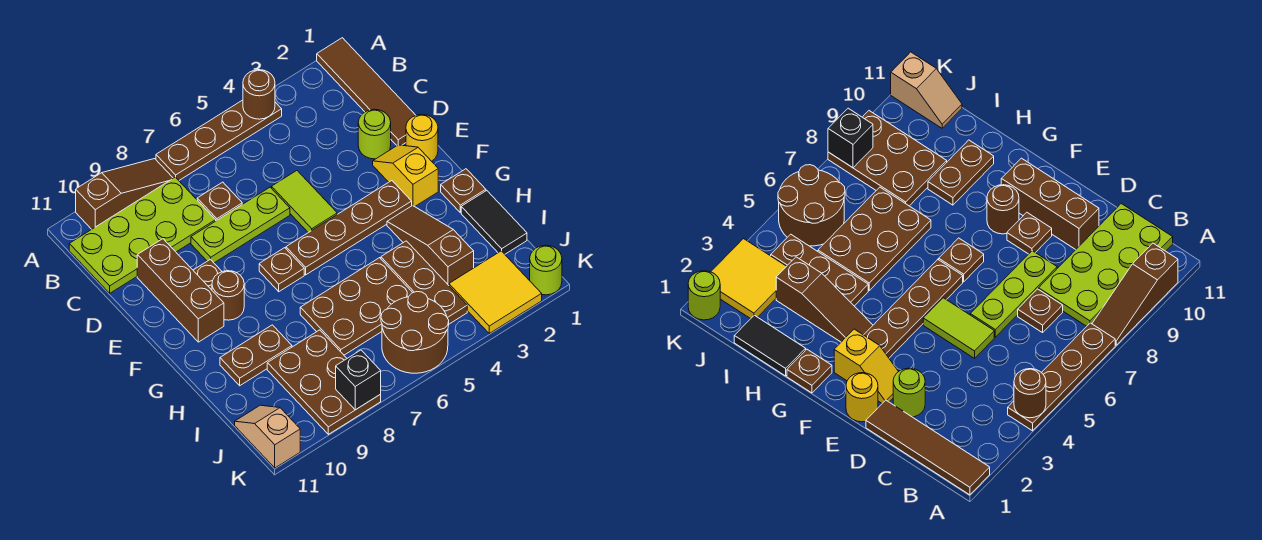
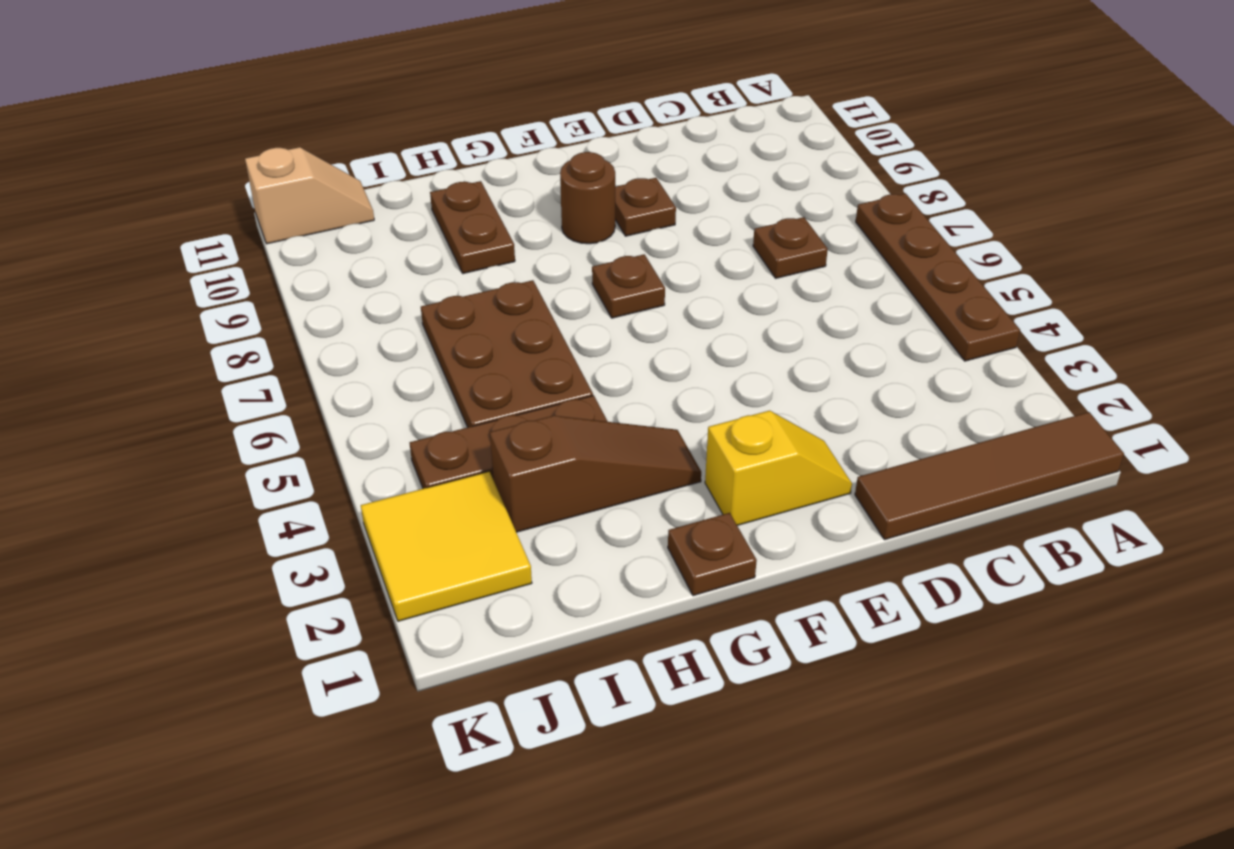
none -> brown 1x3 slope [76,159,173,229]
none -> lime 2x4 plate [69,177,216,293]
none -> lime 1x1 round brick [358,109,391,159]

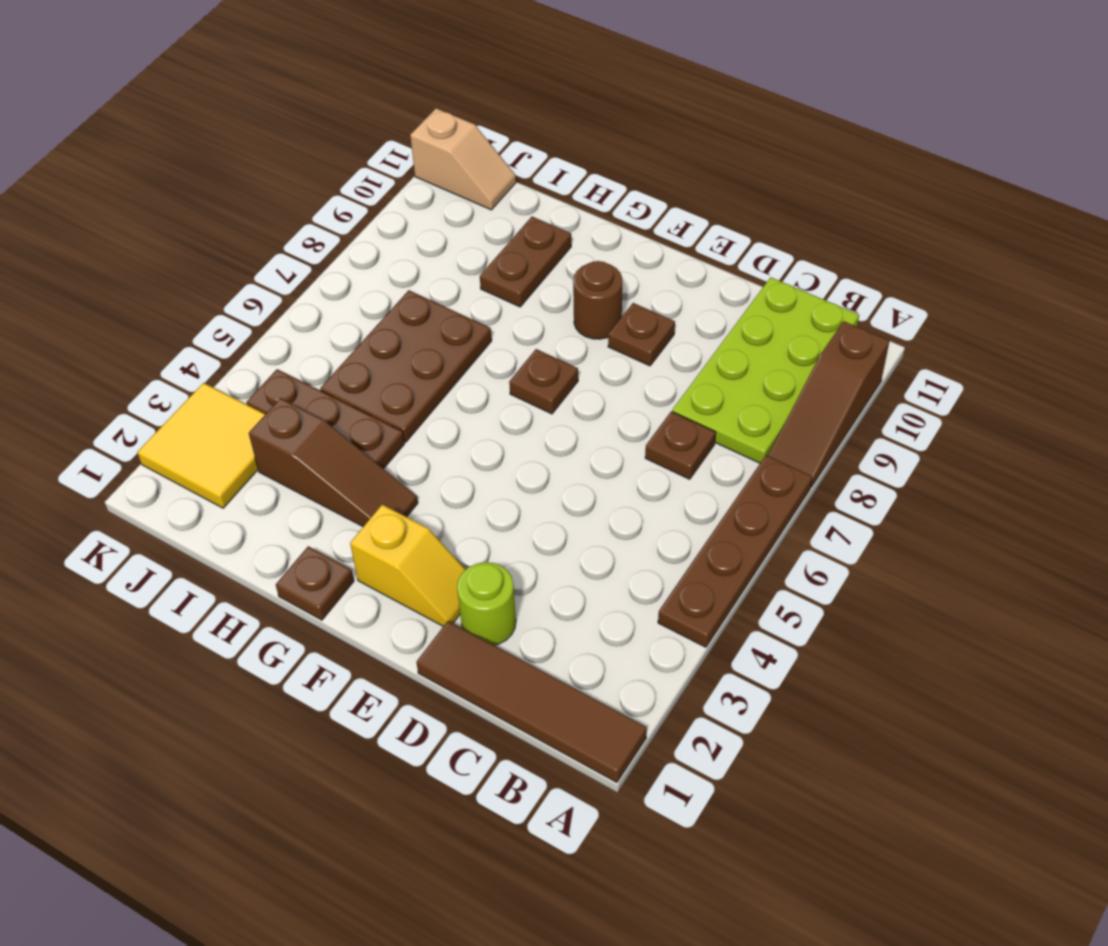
none -> lime 1x2 tile [272,171,337,233]
none -> lime 1x3 plate [191,187,290,263]
none -> brown 1x3 brick [137,239,224,342]

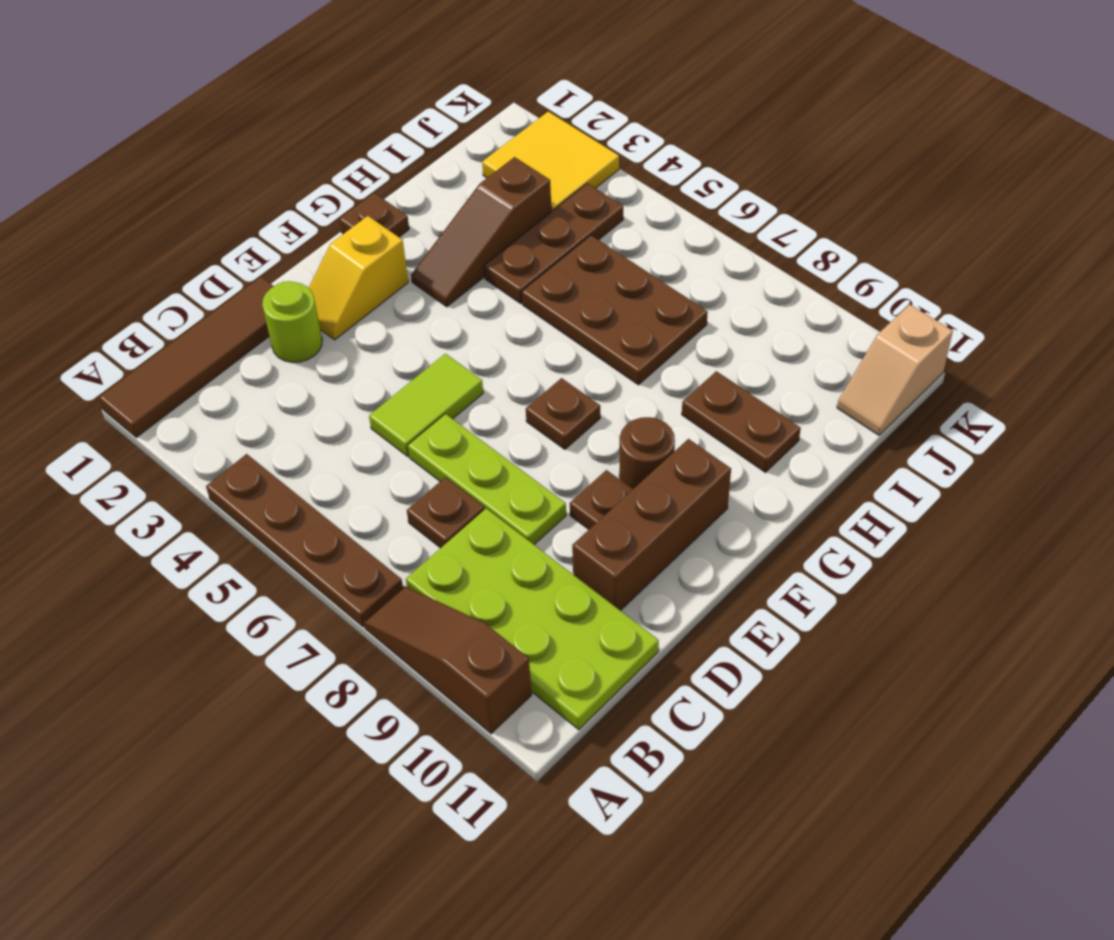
none -> yellow 1x1 round brick [406,114,438,161]
none -> brown 1x4 plate [286,181,412,275]
none -> black 1x2 tile [461,191,527,254]

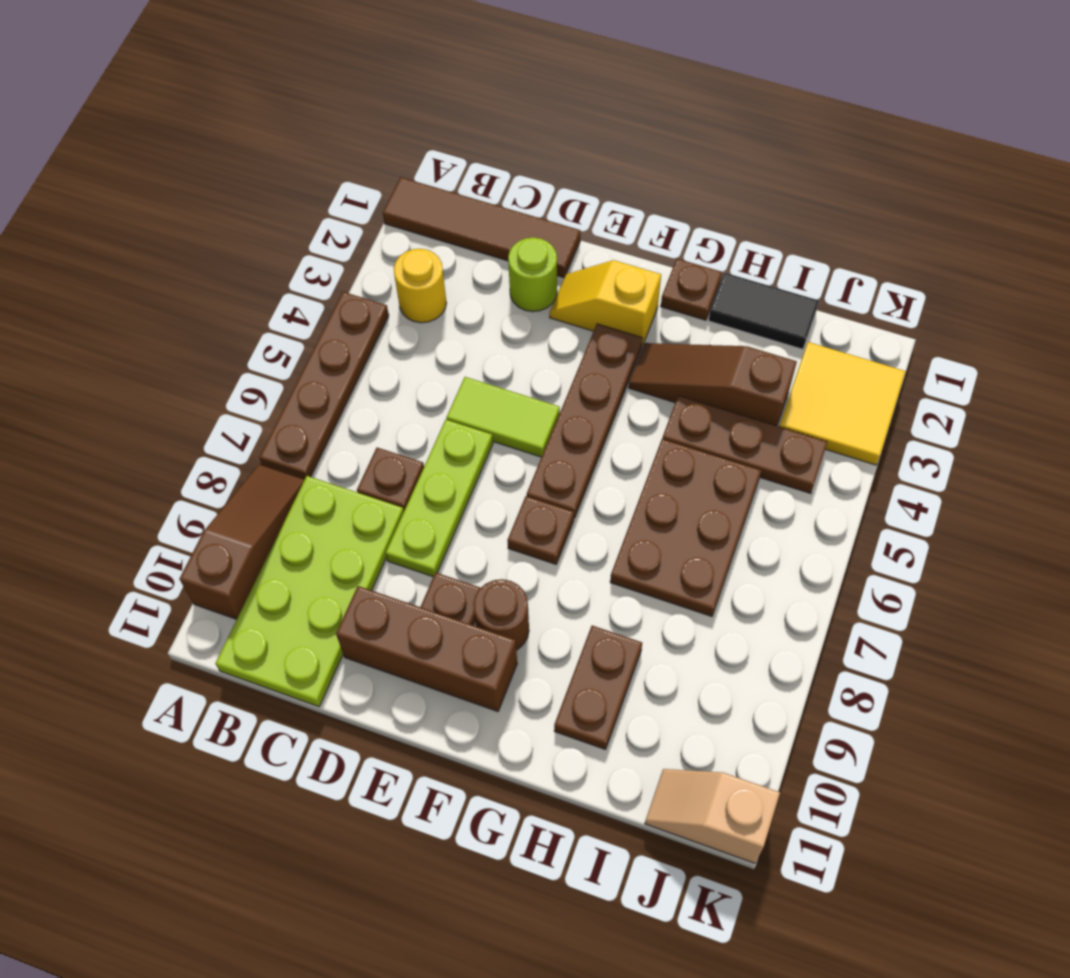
yellow 1x1 round brick [394,249,446,323] -> yellow 1x1 round brick moved to [406,114,438,161]
none -> brown 2x3 plate [267,330,381,434]
none -> brown 2x2 round brick [381,292,449,373]
none -> lime 1x1 round brick [530,245,562,295]

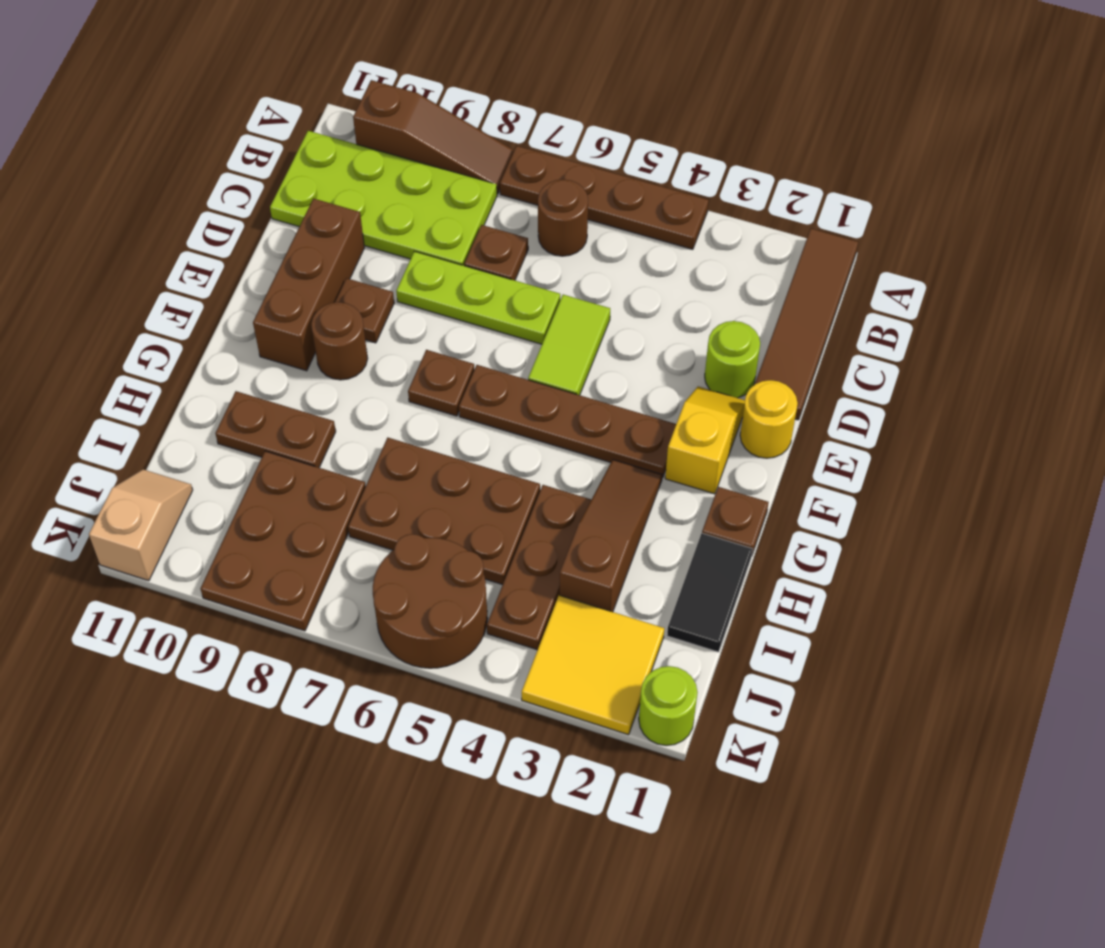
brown 1x1 round brick [538,179,588,256] -> brown 1x1 round brick moved to [243,70,275,119]
none -> black 1x1 brick [336,350,381,410]

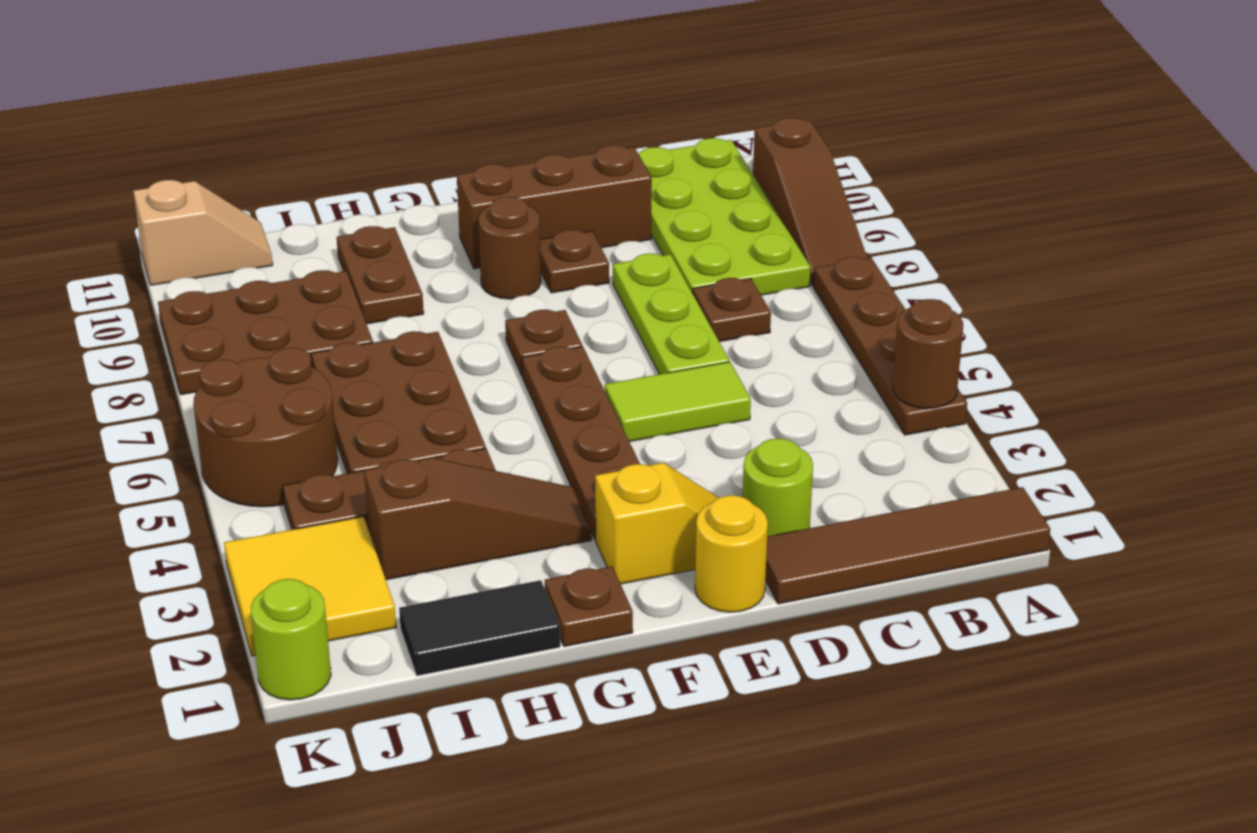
none -> black 1x1 brick [336,350,381,410]

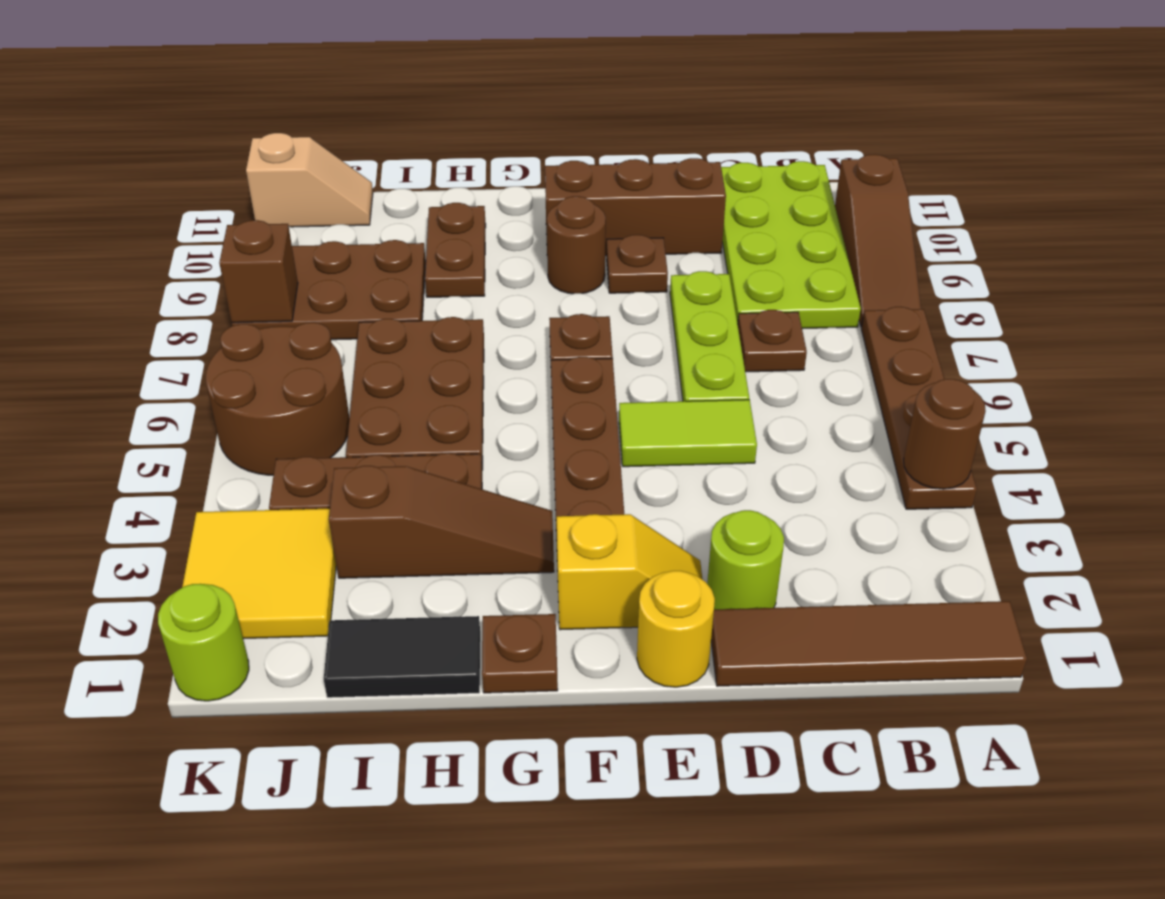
brown 1x1 brick [219,220,298,323] -> black 1x1 brick [336,350,381,410]

